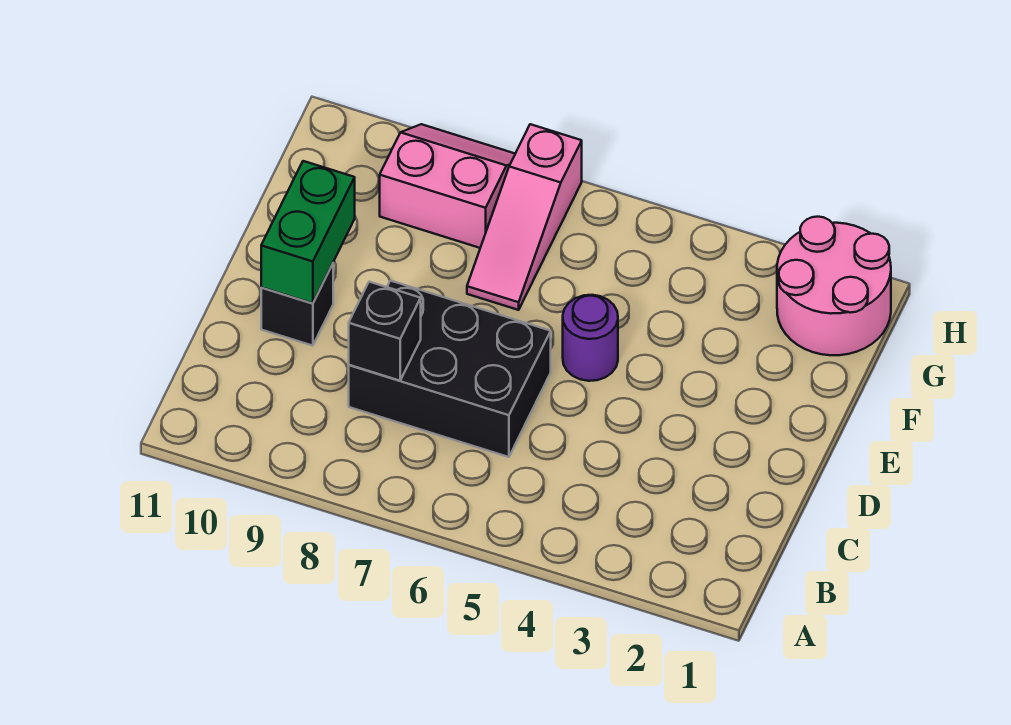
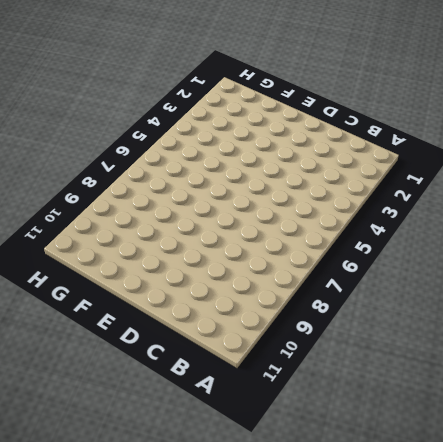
none -> black 2x3 brick [349,281,551,457]
none -> black 1x1 brick [261,264,333,346]

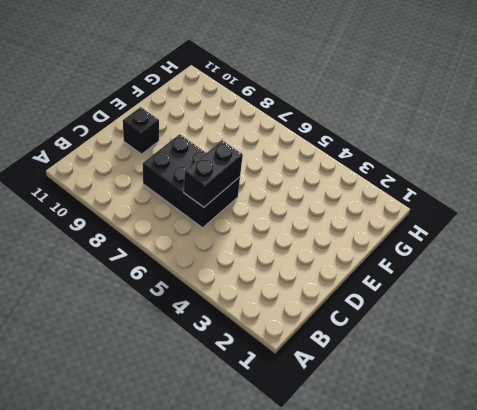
black 1x2 brick [184,141,243,207] -> none
none -> purple 1x1 round brick [563,295,618,381]
none -> pink 1x3 slope [467,124,582,310]

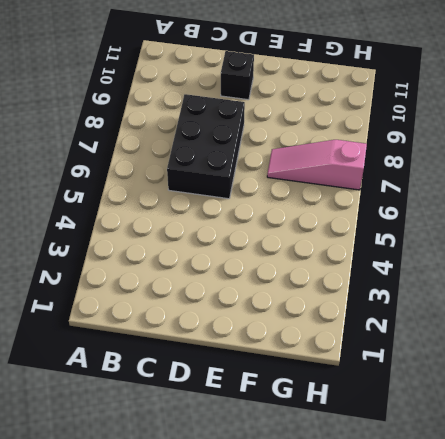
none -> purple 1x1 round brick [563,295,618,381]
none -> pink 2x2 round brick [777,217,891,355]

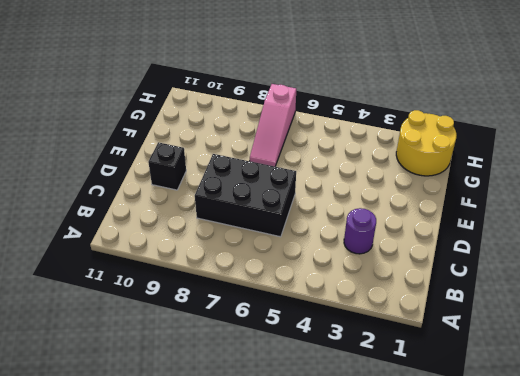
purple 1x1 round brick [344,208,376,254] -> purple 1x1 round brick moved to [563,295,618,381]
yellow 2x2 round brick [396,110,457,176] -> pink 2x2 round brick [777,217,891,355]
none -> pink 2x2 slope [380,124,515,248]
none -> black 1x1 brick [349,282,421,381]

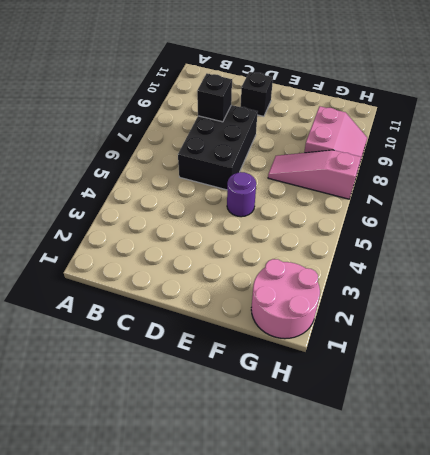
none -> green 1x2 brick [261,161,355,303]

